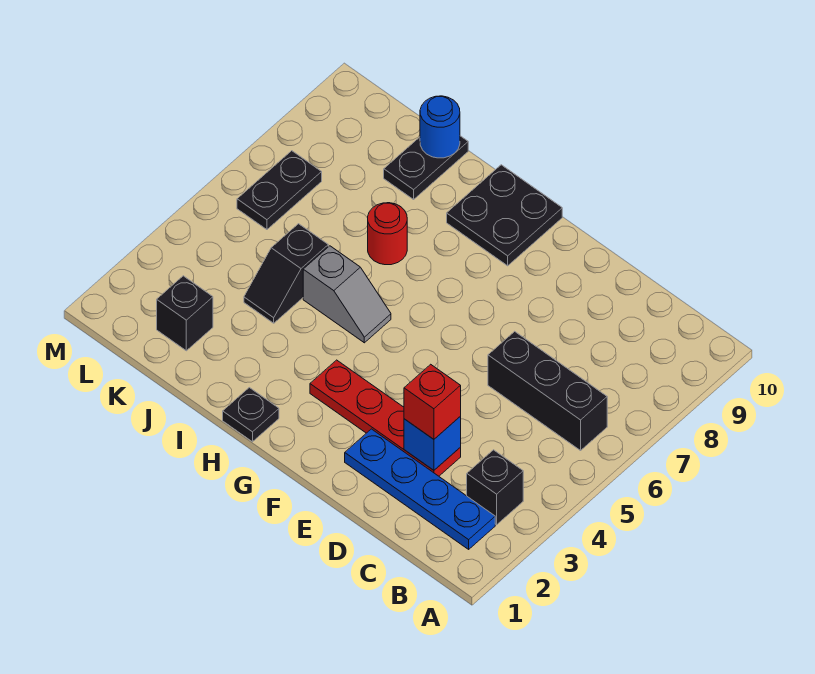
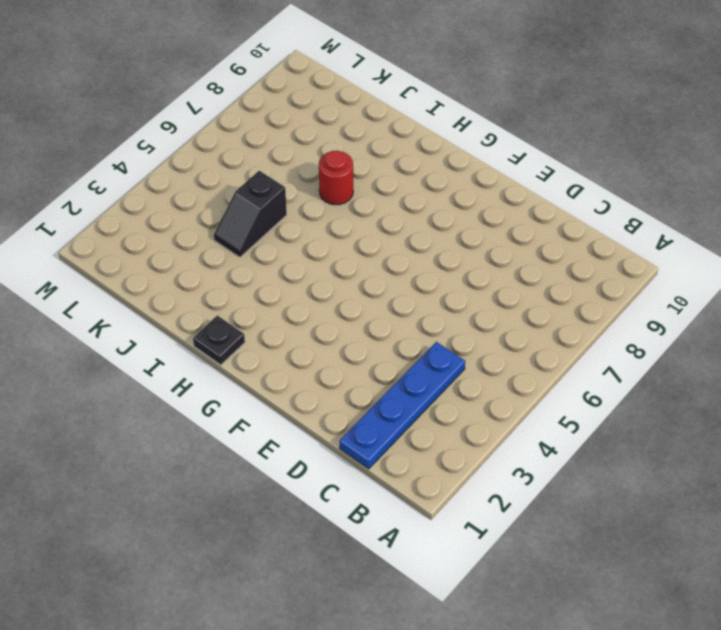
blue 1x4 plate [340,342,465,469] -> blue 1x4 plate turned to [345,429,495,549]
none -> black 1x1 brick [467,450,523,525]
none -> black 1x3 brick [488,331,607,450]
none -> red 1x4 plate [310,360,461,476]

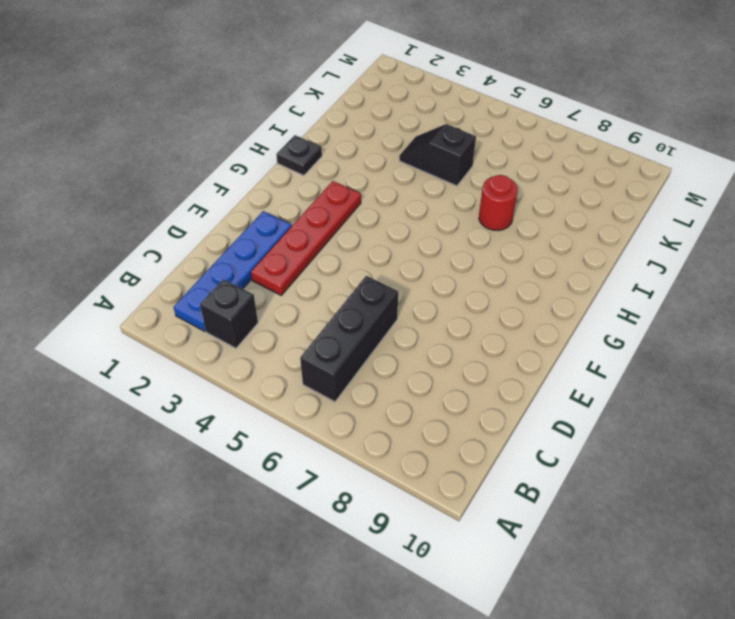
none -> black 2x2 plate [447,165,562,266]
none -> grey 1x2 slope [303,246,391,343]
none -> black 1x2 plate [384,136,468,199]

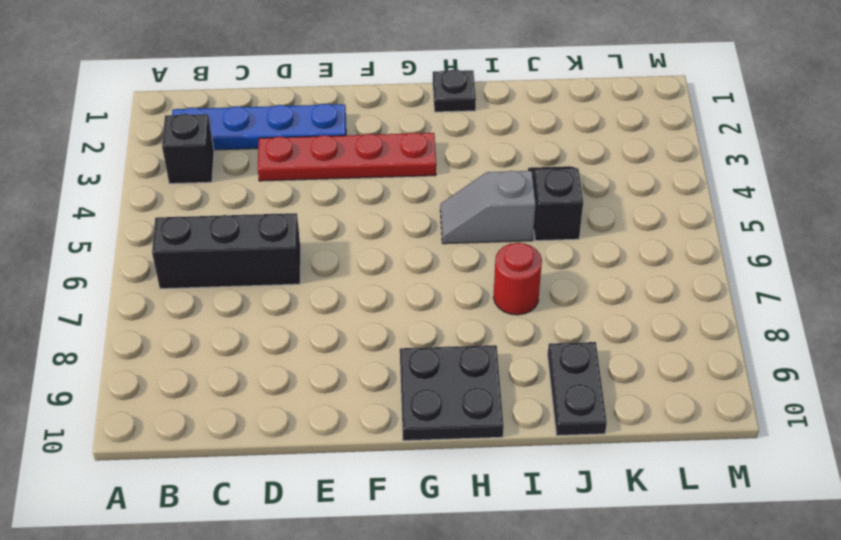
none -> black 1x1 brick [157,276,213,351]
none -> black 1x2 plate [237,151,322,230]
none -> blue 1x1 brick [404,417,461,470]

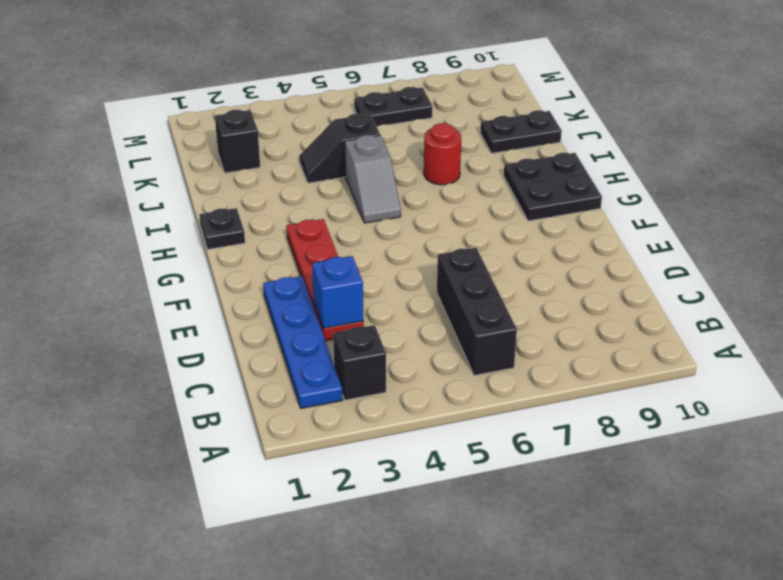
none -> blue 1x1 round brick [420,96,460,158]
none -> red 1x1 brick [404,364,461,439]

